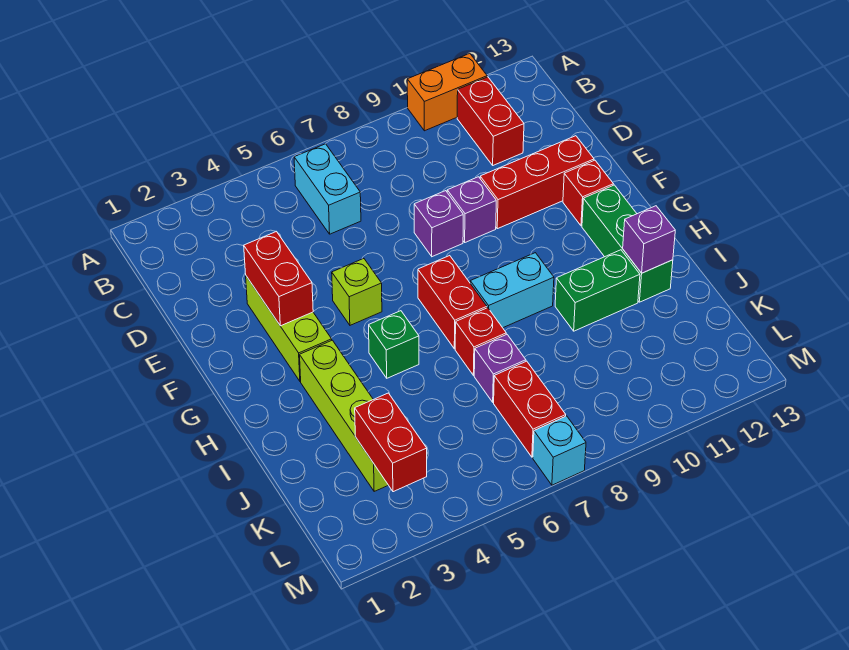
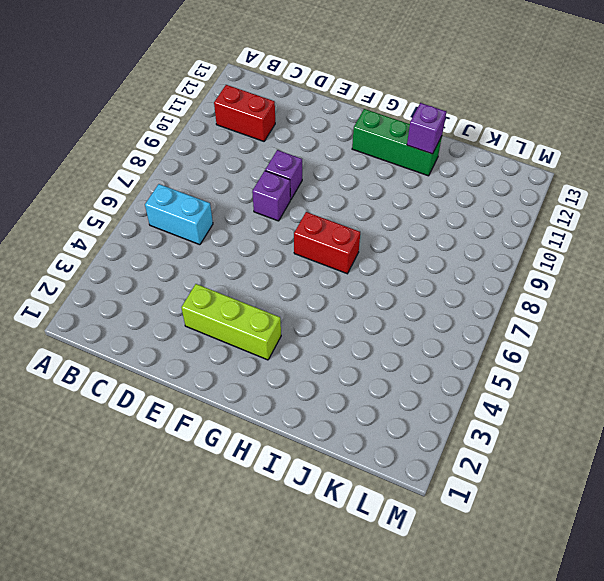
none -> orange 1x2 brick [407,53,487,131]
none -> red 1x3 brick [480,136,594,229]
none -> lime 1x1 brick [332,259,382,325]

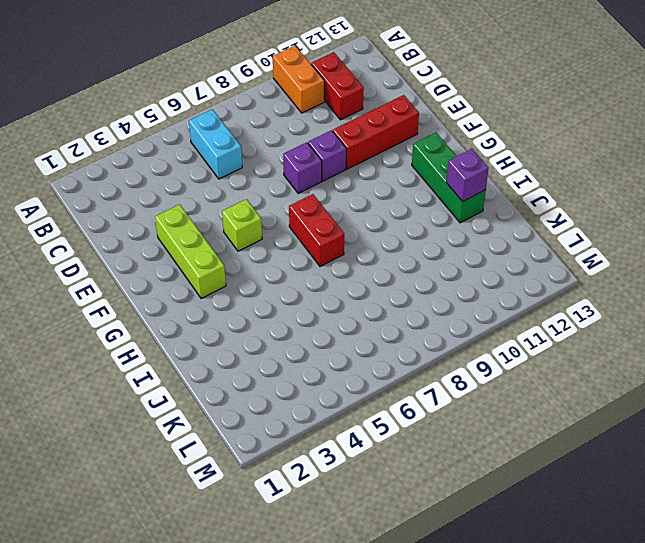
orange 1x2 brick [273,46,324,113] -> orange 1x2 brick turned to [407,53,487,131]
none -> red 1x1 brick [563,160,613,226]
none -> lime 1x4 brick [300,340,388,491]
none -> green 1x1 brick [369,311,419,378]

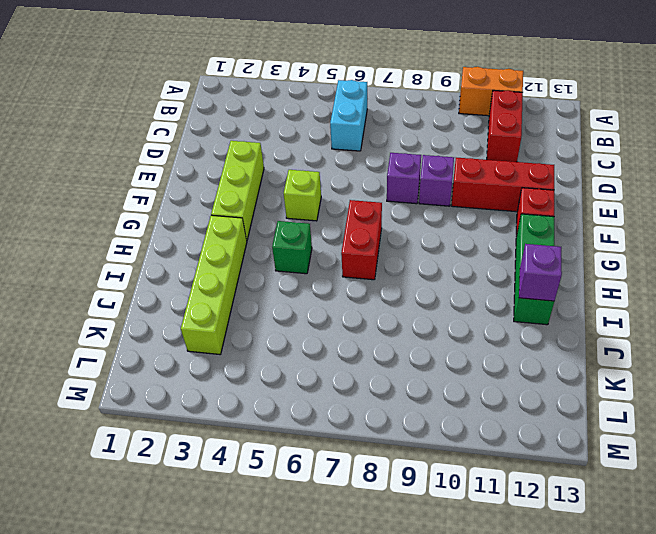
none -> cyan 1x2 brick [470,253,554,328]
none -> red 1x1 brick [455,308,506,375]
none -> green 1x2 brick [555,250,640,331]

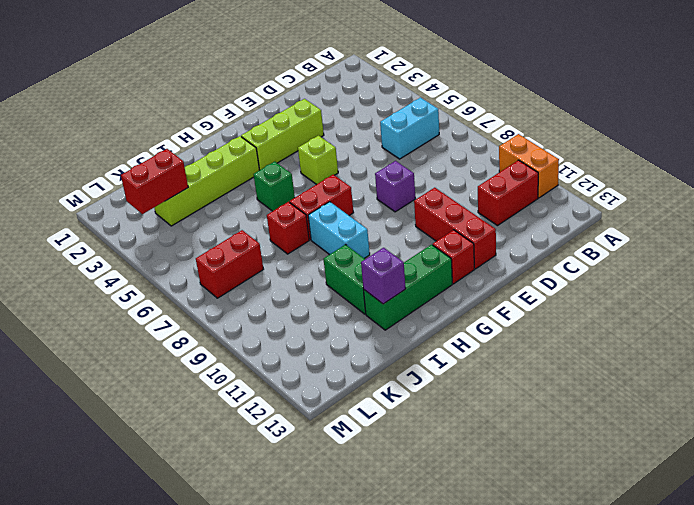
none -> purple 1x1 brick [447,177,496,242]
none -> purple 1x1 brick [474,334,526,402]
none -> cyan 1x1 brick [533,416,586,485]

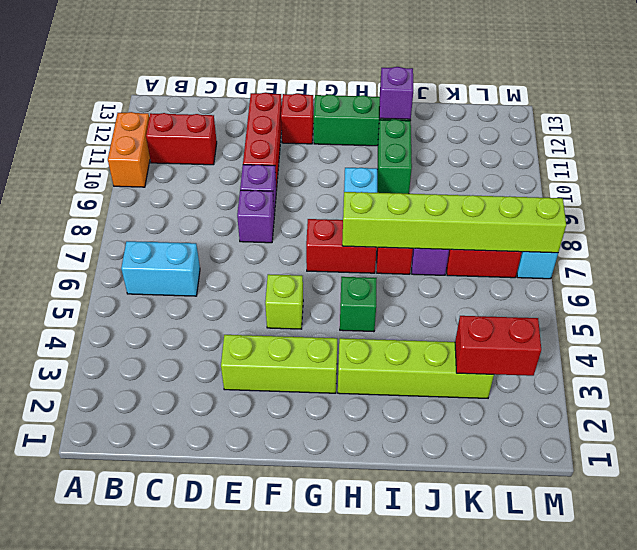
lime 1x6 brick [342,192,566,253] -> none
none -> red 1x2 brick [244,231,313,326]

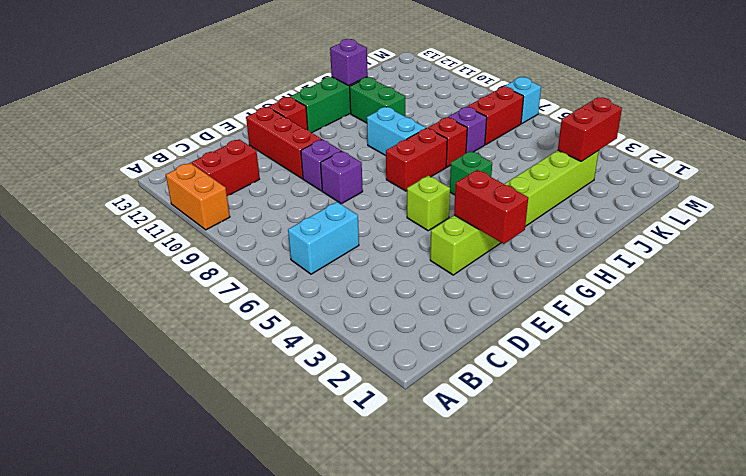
red 1x2 brick [454,170,528,244] -> red 1x2 brick turned to [244,231,313,326]

